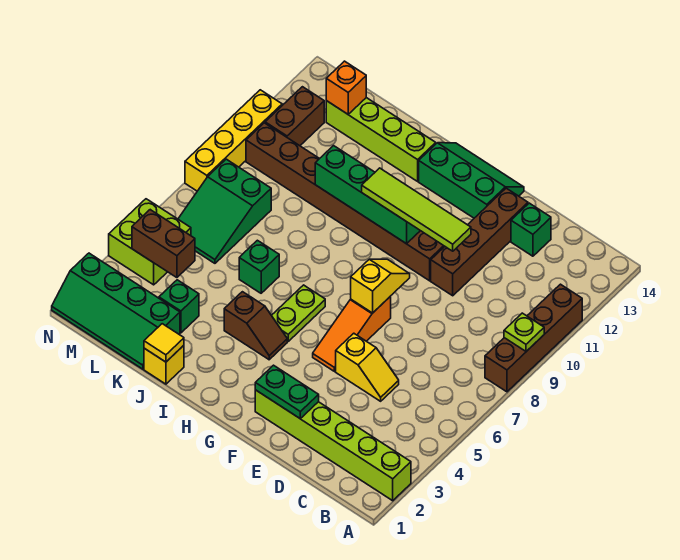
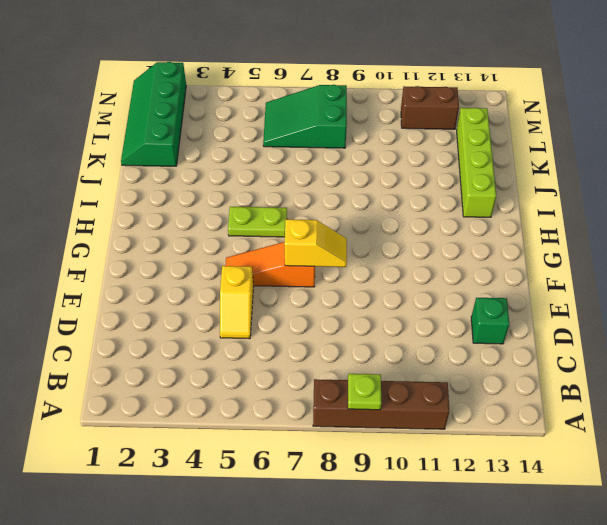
none -> lime 1x6 brick [255,390,411,501]
none -> brown 1x4 brick [431,188,528,296]
none -> brown 1x8 brick [246,123,445,281]

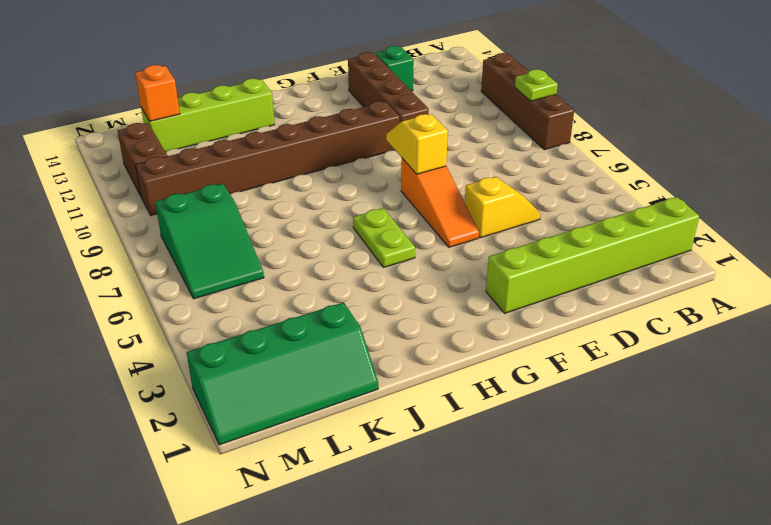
none -> green 2x3 slope [419,143,524,218]
none -> brown 1x2 slope [224,292,287,360]
none -> yellow 1x1 brick [144,345,184,384]

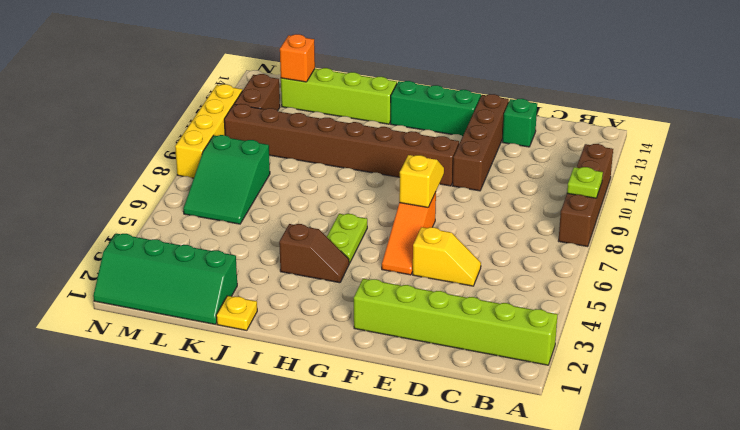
yellow 1x1 plate [216,296,257,330] -> yellow 1x1 brick [144,345,184,384]
none -> green 1x1 brick [239,240,279,293]
none -> green 1x1 brick [159,280,199,333]
none -> lime 2x2 brick [109,199,191,285]

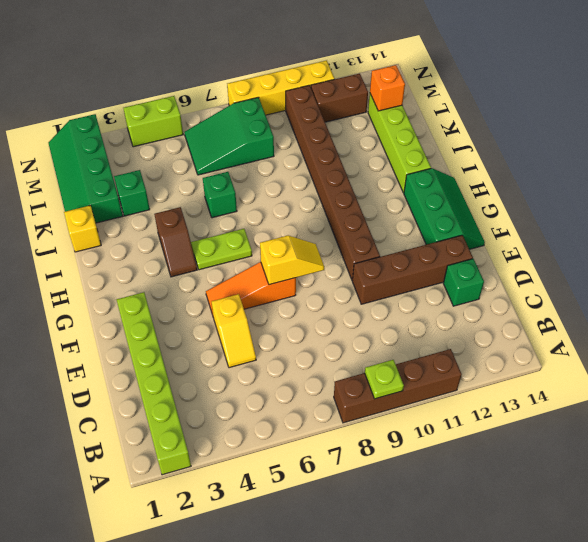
lime 1x2 brick [123,96,183,147] -> lime 2x2 brick [109,199,191,285]
none -> green 1x2 plate [255,365,319,418]
none -> green 1x4 brick [315,146,420,244]
none -> yellow 1x1 tile [144,324,184,362]

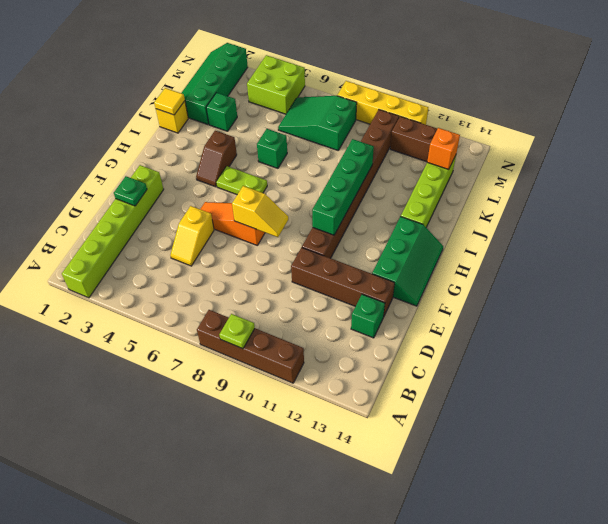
green 1x1 plate [114,176,147,206] -> green 1x2 plate [255,365,319,418]
none -> brown 1x2 brick [132,210,195,278]
none -> lime 1x4 tile [362,168,471,251]

